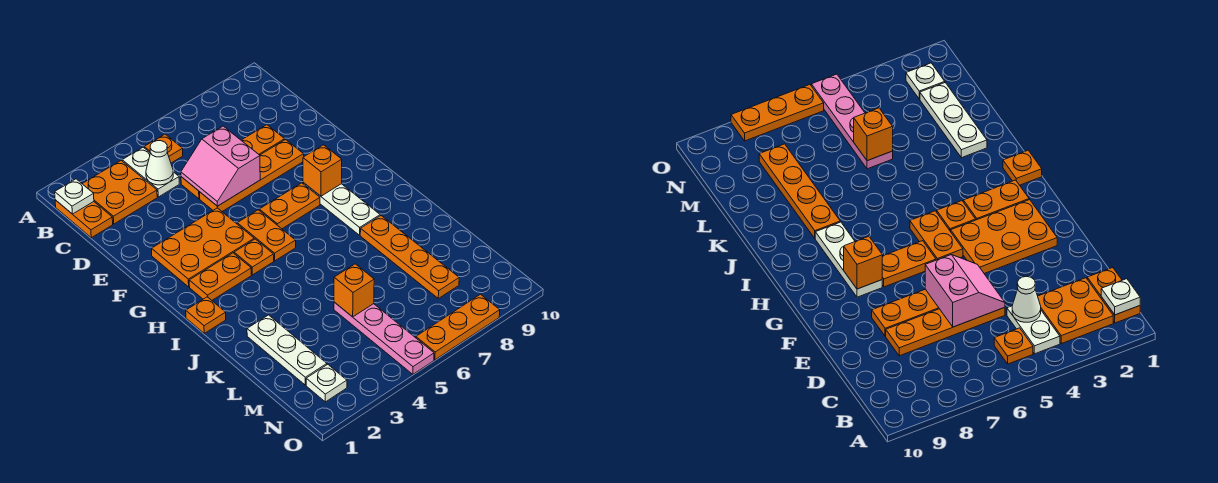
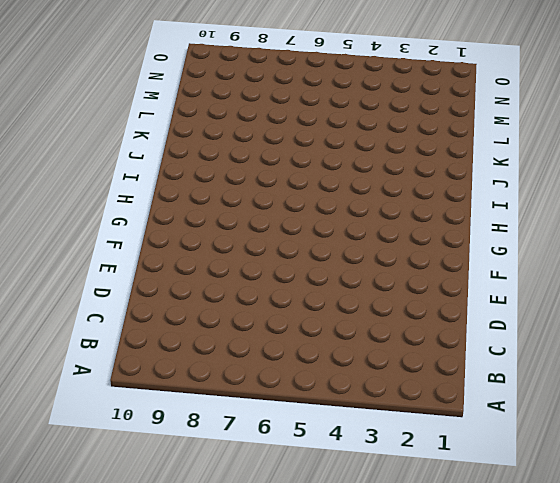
none -> orange 1x2 plate [55,200,113,238]
none -> orange 2x2 plate [82,161,157,224]
none -> white 1x2 plate [122,147,179,197]

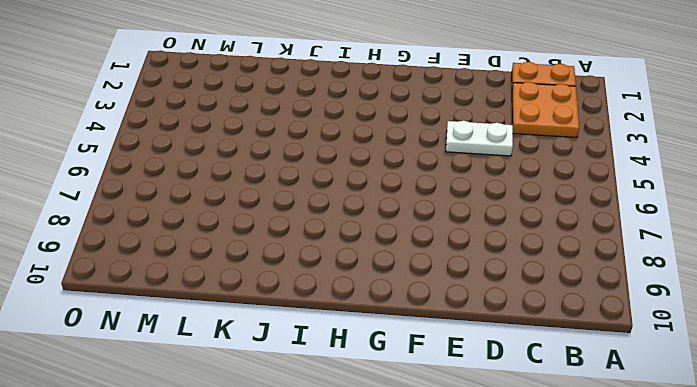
white 1x2 plate [446,121,513,156] -> white 1x2 plate moved to [122,147,179,197]
none -> orange 1x1 plate [144,134,183,163]
none -> orange 1x4 plate [181,125,285,199]
none -> orange 1x4 plate [200,140,304,211]

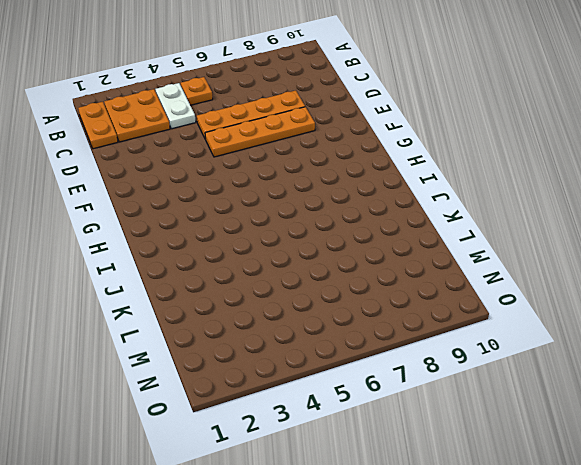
none -> orange 2x3 plate [152,208,254,287]
none -> orange 1x2 plate [237,210,296,261]
none -> orange 1x2 plate [259,183,320,229]

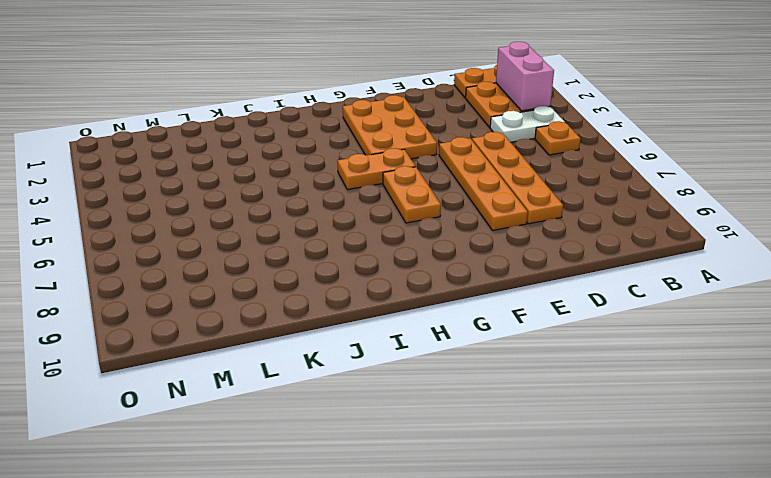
pink 1x2 brick [496,42,554,111] -> none
none -> white 1x3 plate [303,182,380,235]
none -> orange 1x2 plate [189,253,251,300]
none -> orange 1x1 plate [234,239,274,275]

